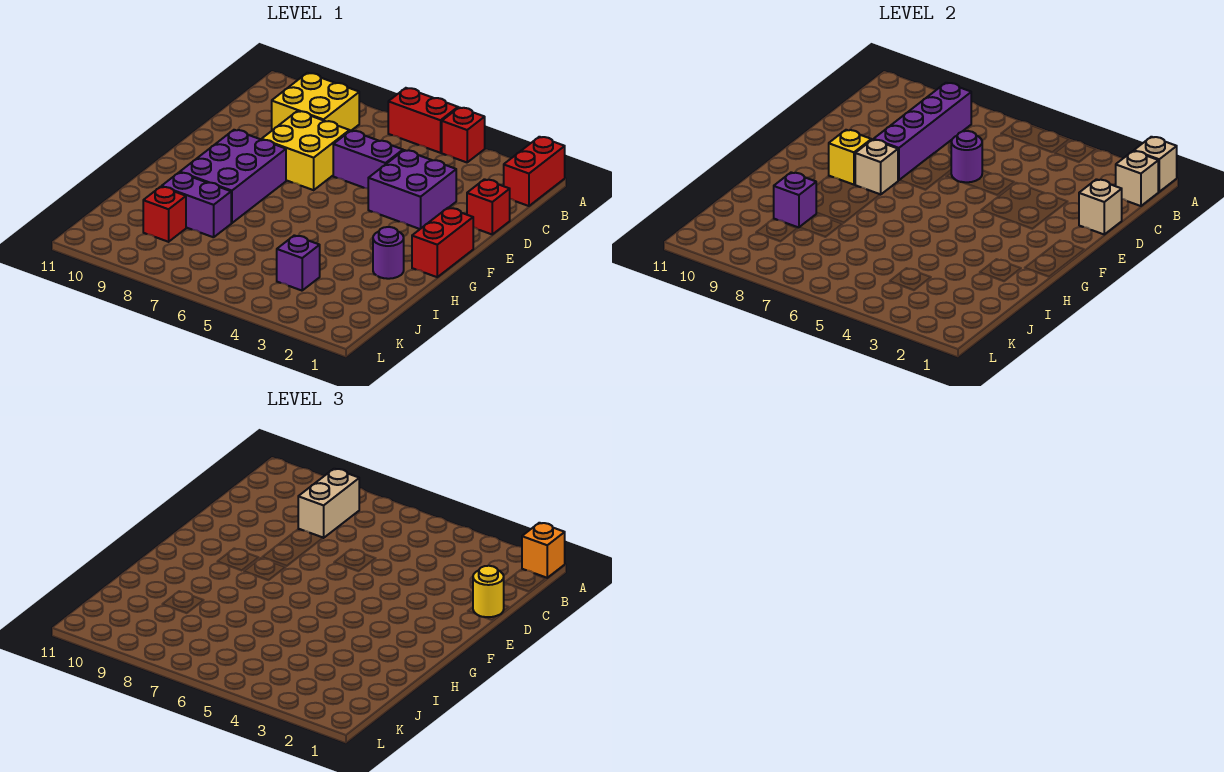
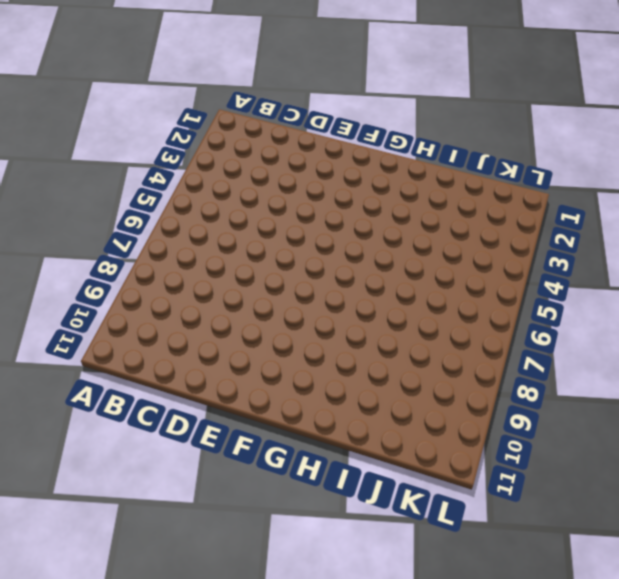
none -> red 1x2 brick [504,137,565,206]
none -> red 1x1 brick [442,107,485,162]
none -> red 1x2 brick [388,88,458,153]

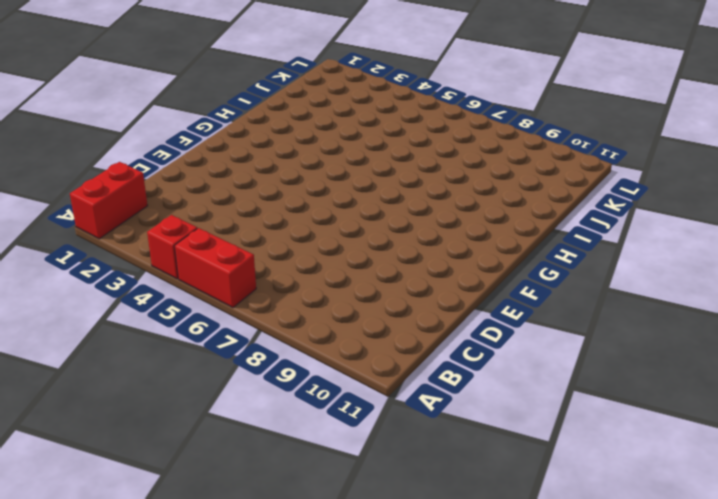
none -> yellow 2x2 brick [272,73,359,131]
none -> red 1x1 brick [467,179,510,234]
none -> purple 2x2 brick [368,150,456,229]

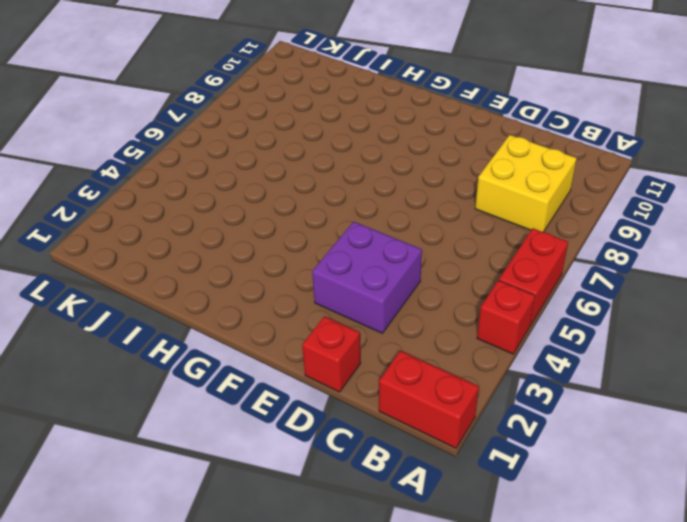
none -> purple 1x2 brick [333,131,403,188]
none -> yellow 2x2 brick [262,111,350,190]
none -> red 1x2 brick [412,208,473,277]

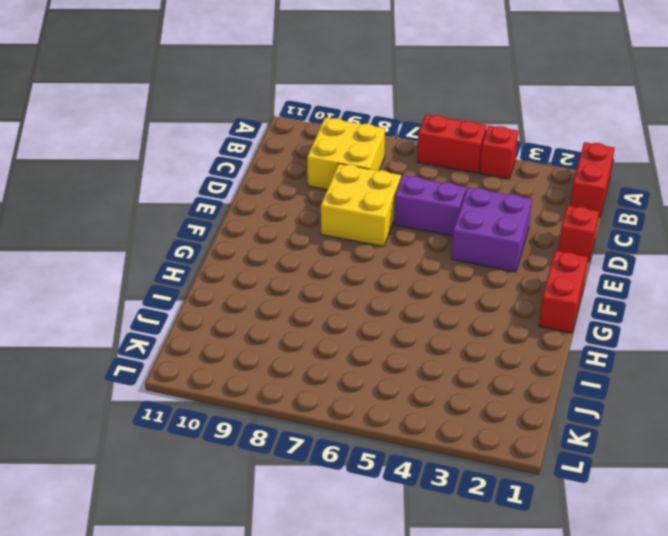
none -> purple 2x3 brick [180,130,286,223]
none -> purple 1x1 round brick [373,227,404,279]
none -> purple 1x2 brick [162,172,231,237]

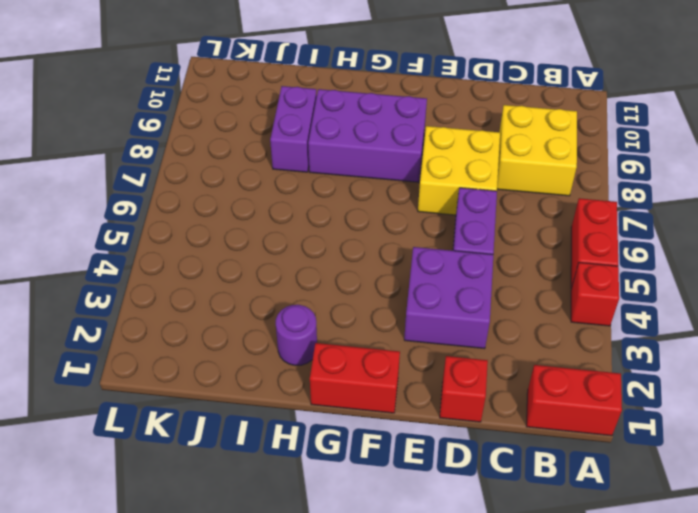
none -> purple 1x1 brick [277,235,320,291]
none -> red 1x1 brick [143,187,186,242]
none -> tan 1x1 brick [1134,137,1177,192]

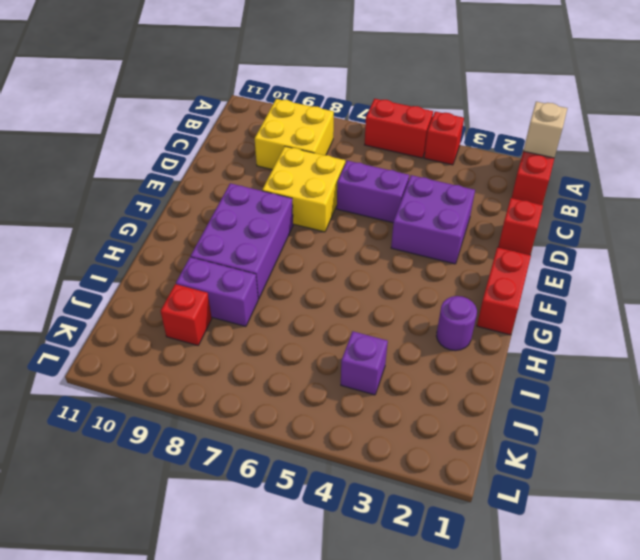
none -> tan 1x1 brick [1116,151,1158,206]
none -> purple 1x4 brick [874,83,971,180]
none -> tan 1x1 brick [1079,179,1122,234]

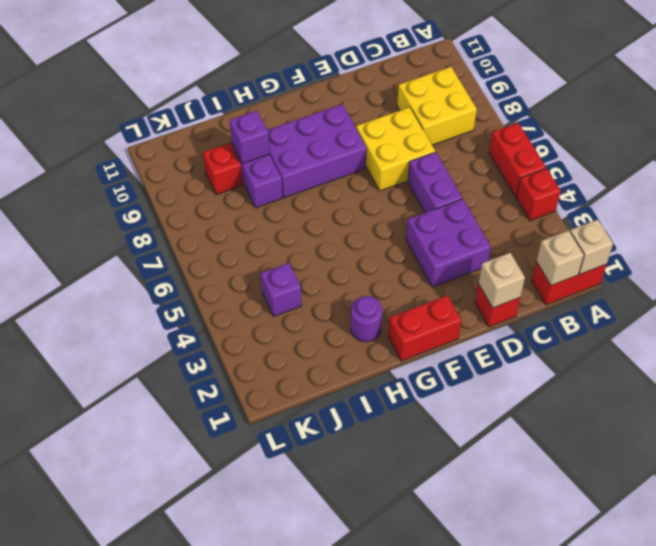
none -> purple 1x4 brick [874,83,971,180]
none -> purple 1x1 round brick [951,131,982,182]
none -> tan 1x1 brick [855,140,898,195]

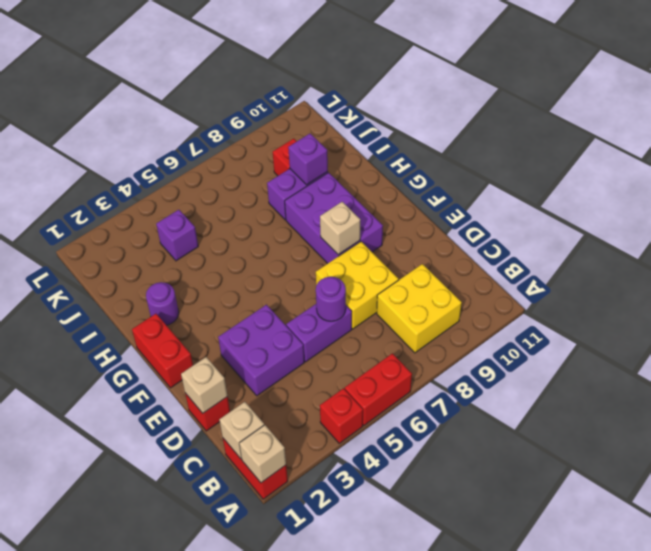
none -> purple 1x4 brick [874,83,971,180]
none -> yellow 1x1 brick [829,130,871,185]
none -> orange 1x1 brick [522,523,565,578]

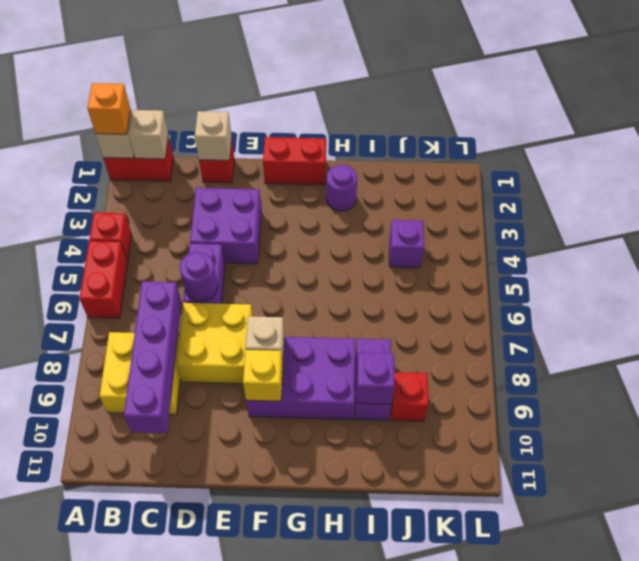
purple 1x4 brick [124,281,181,433] -> purple 1x4 brick turned to [874,83,971,180]
none -> tan 1x2 brick [298,469,359,538]
none -> yellow 1x1 round brick [473,566,504,617]

